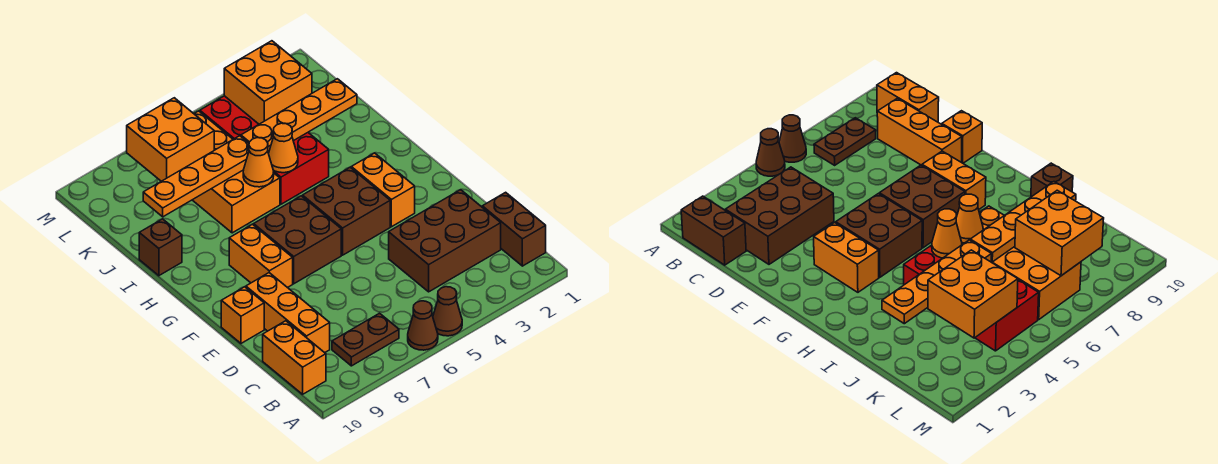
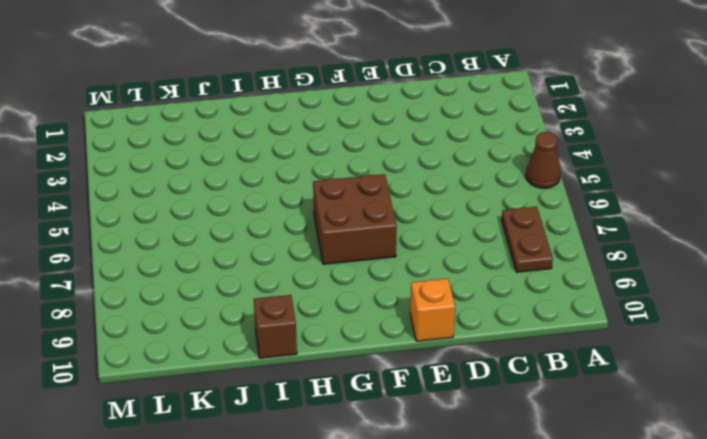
none -> brown 1x1 cone [408,301,438,350]
none -> brown 1x2 brick [482,192,546,266]
none -> orange 1x2 brick [263,321,326,394]

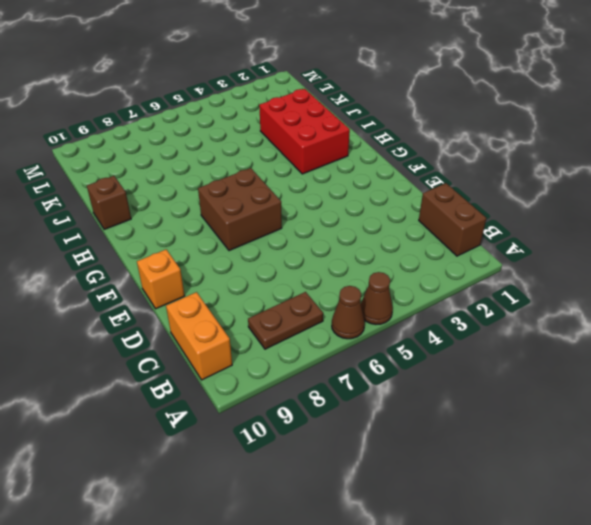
red 2x3 brick [259,89,350,174] -> none
none -> brown 2x3 brick [389,190,501,292]
none -> orange 1x3 brick [246,273,330,353]
none -> orange 1x2 brick [351,153,415,227]

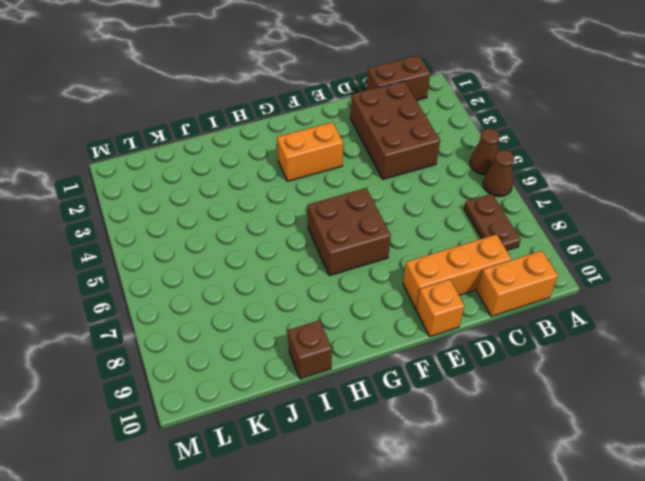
none -> brown 2x2 brick [303,167,390,255]
none -> orange 1x2 brick [229,224,293,288]
none -> red 2x4 brick [200,96,329,204]

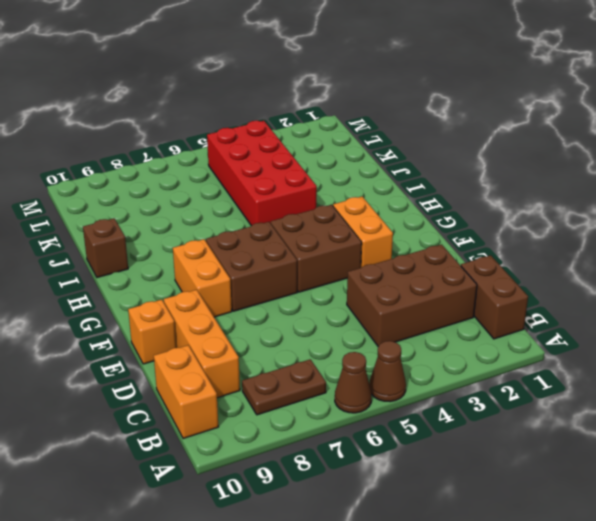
none -> orange 2x4 brick [193,111,280,233]
none -> orange 1x1 cone [269,123,298,173]
none -> orange 1x1 cone [243,138,274,187]

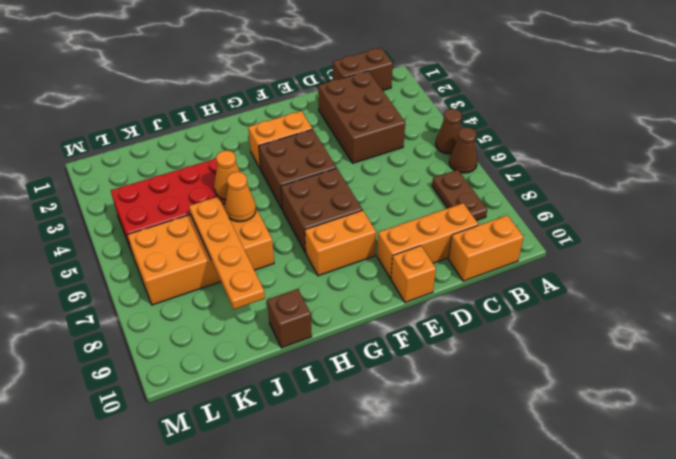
none -> orange 1x4 plate [241,79,357,153]
none -> orange 2x2 brick [224,41,312,124]
none -> orange 2x2 brick [127,98,214,181]

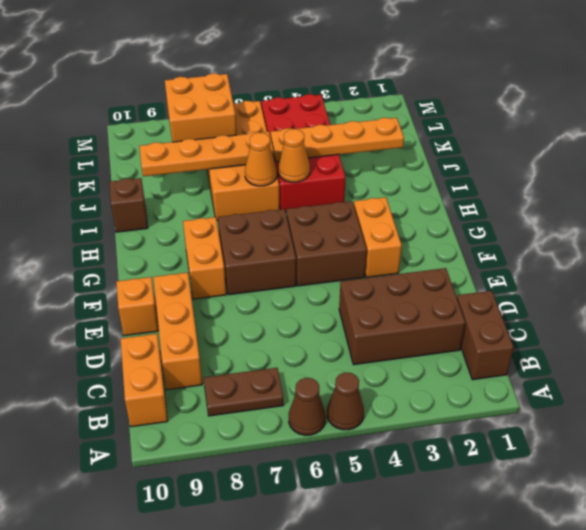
none -> orange 2x2 brick [224,41,312,124]

